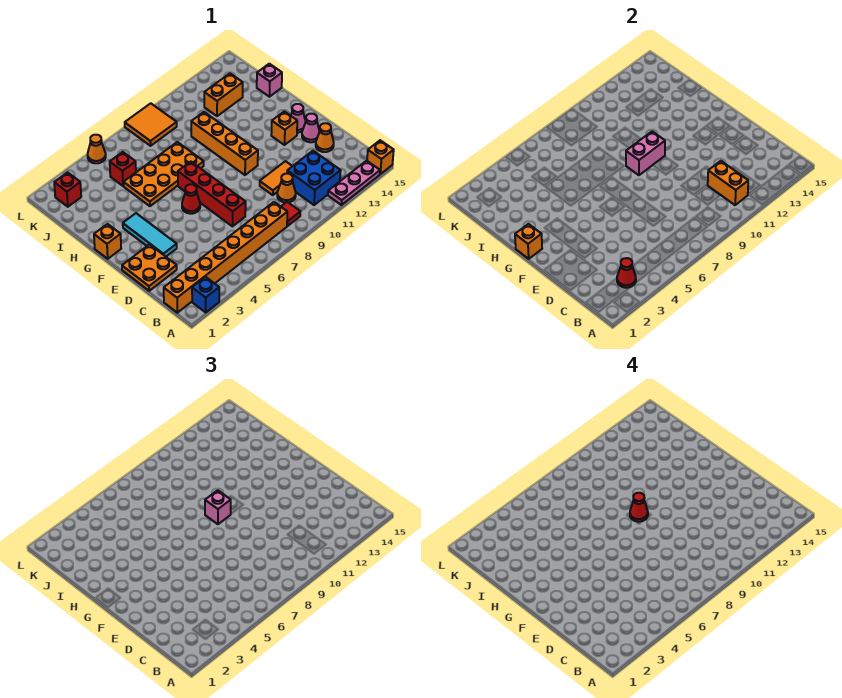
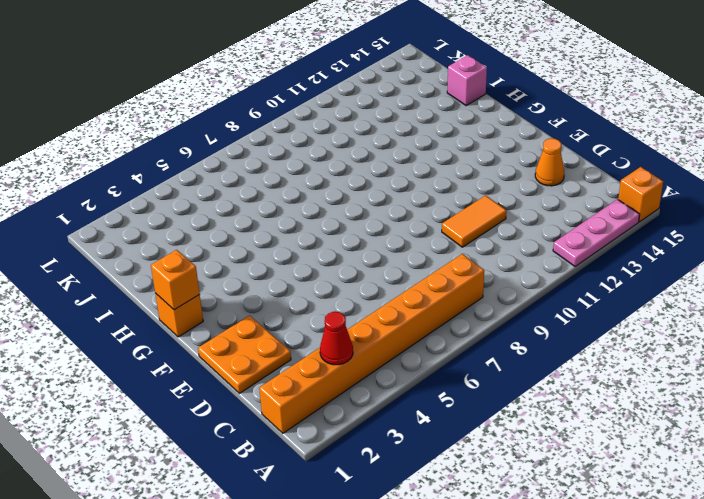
none -> blue 1x1 brick [192,277,219,312]
none -> red 1x1 tile [281,202,300,226]
none -> blue 2x2 brick [287,151,341,205]
none -> orange 1x1 cone [277,174,296,203]

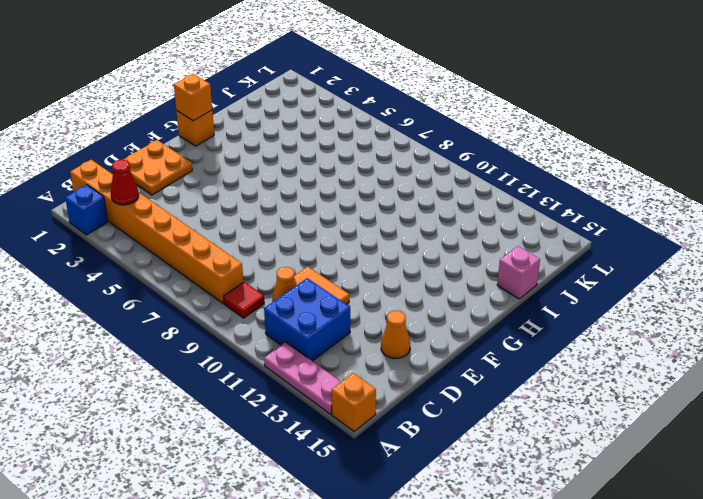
none -> red 1x4 brick [178,162,246,226]
none -> cyan 1x3 tile [123,213,177,256]
none -> pink 1x1 cone [302,114,320,142]
none -> red 1x1 cone [182,184,200,214]

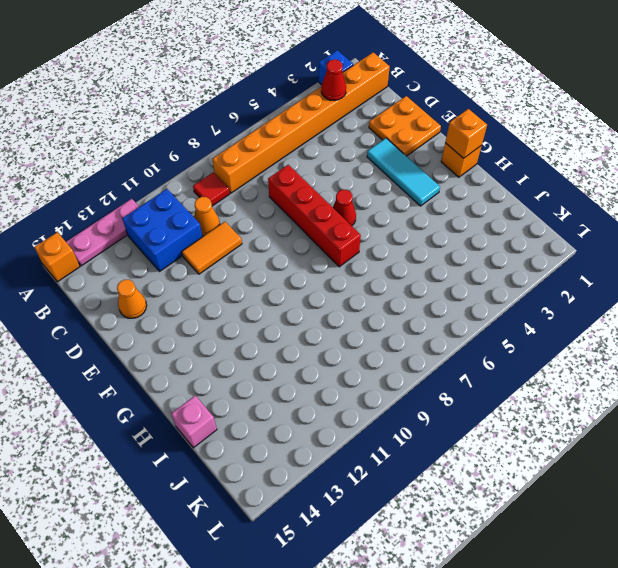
none -> pink 1x1 cone [302,114,320,142]
none -> orange 1x4 brick [191,112,258,175]
none -> orange 1x1 brick [271,111,297,145]
none -> pink 1x1 cone [291,104,306,133]

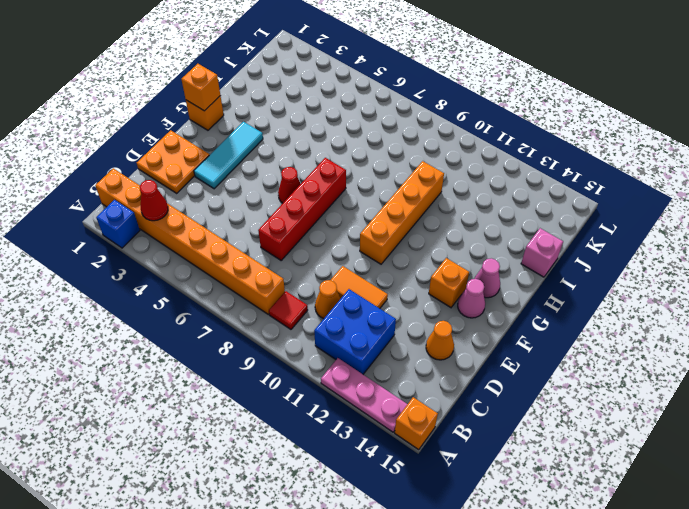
pink 1x1 cone [474,258,500,298] -> pink 1x1 cone moved to [302,114,320,142]
none -> orange 2x4 plate [124,142,204,206]
none -> red 1x1 brick [110,152,136,186]
none -> orange 1x2 brick [204,74,243,116]
none -> red 1x1 brick [54,172,81,207]

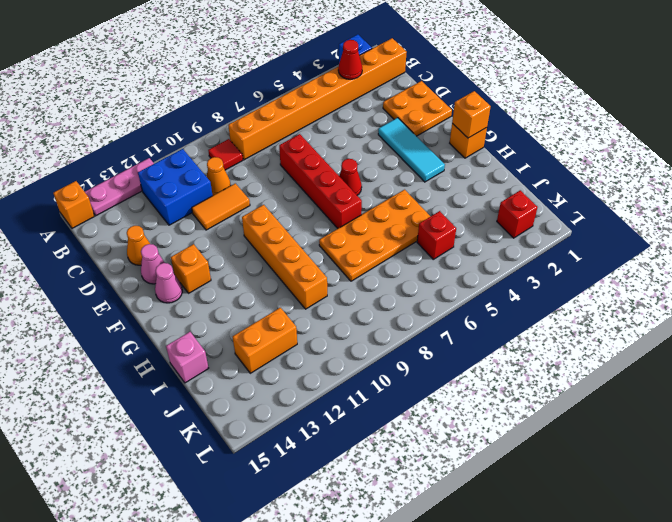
none -> orange 2x2 tile [125,103,177,146]
none -> orange 1x1 cone [88,135,106,163]
none -> orange 1x2 brick [707,161,748,205]
none -> pink 1x2 brick [626,131,665,175]

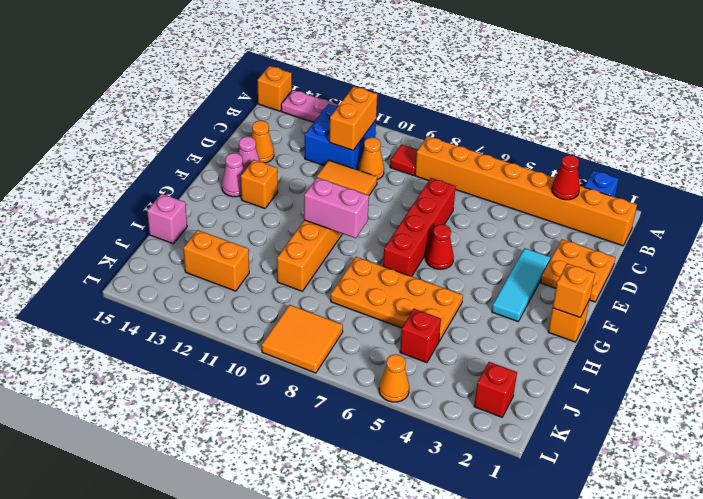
none -> pink 1x1 brick [205,490,231,524]
none -> red 1x1 cone [630,493,648,522]

